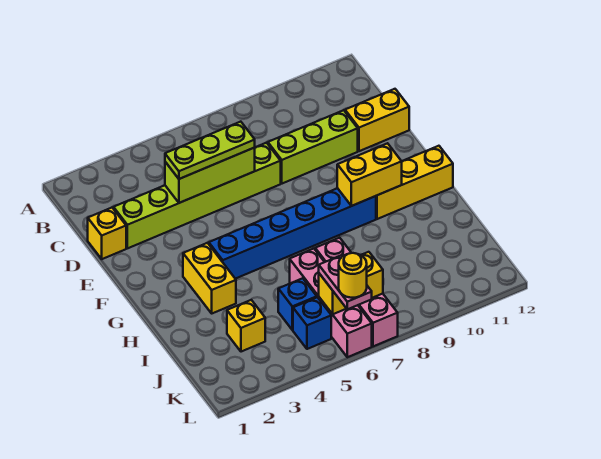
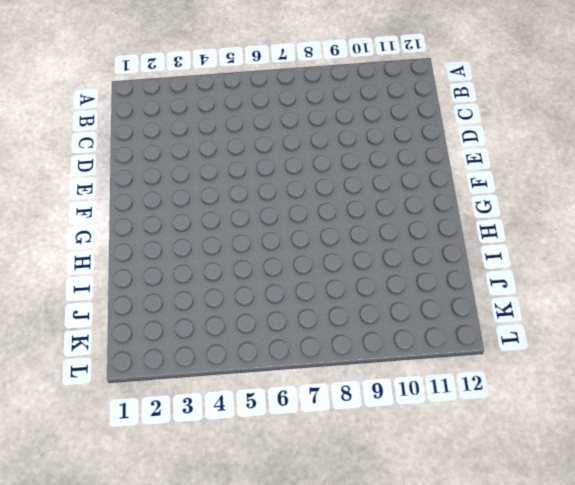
none -> yellow 1x1 brick [88,208,126,259]
none -> lime 1x6 brick [113,143,281,248]
none -> lime 1x3 brick [268,110,358,184]

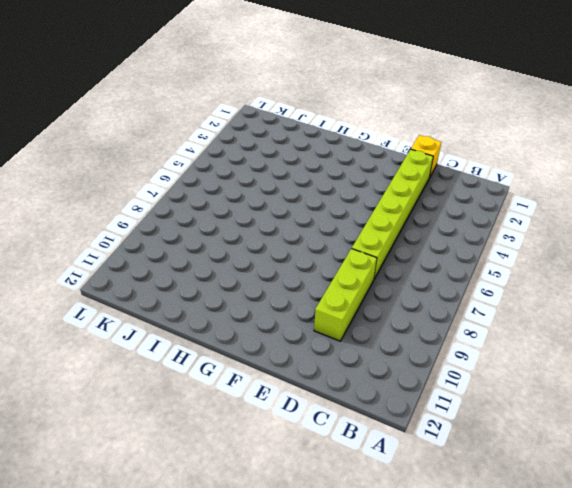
none -> yellow 1x2 brick [345,89,409,151]
none -> yellow 1x2 brick [183,243,236,313]
none -> blue 1x6 brick [209,188,376,279]

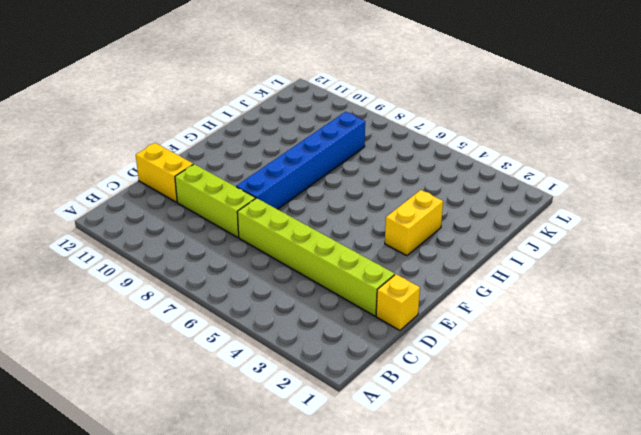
blue 1x6 brick [236,112,365,209] -> blue 1x6 brick turned to [209,188,376,279]
none -> yellow 1x3 brick [376,146,453,219]
none -> pink 1x4 brick [290,248,372,357]
none -> pink 1x4 brick [315,238,398,346]

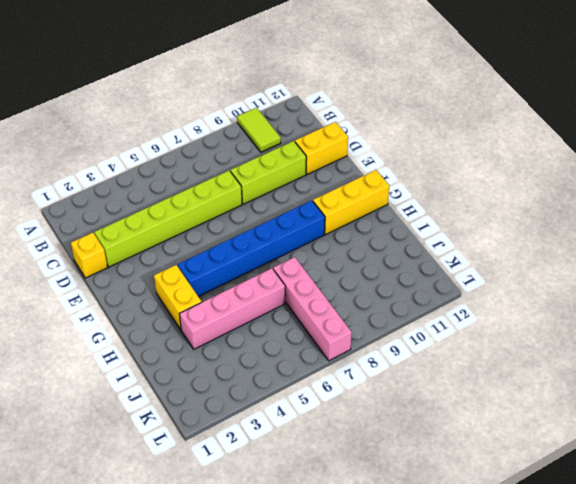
lime 1x2 tile [237,108,281,152] -> none
pink 1x4 brick [179,268,285,349] -> pink 1x4 brick turned to [290,248,372,357]
none -> yellow 1x1 brick [227,300,265,352]
none -> blue 1x1 brick [278,278,317,330]
none -> blue 1x1 brick [293,297,331,349]

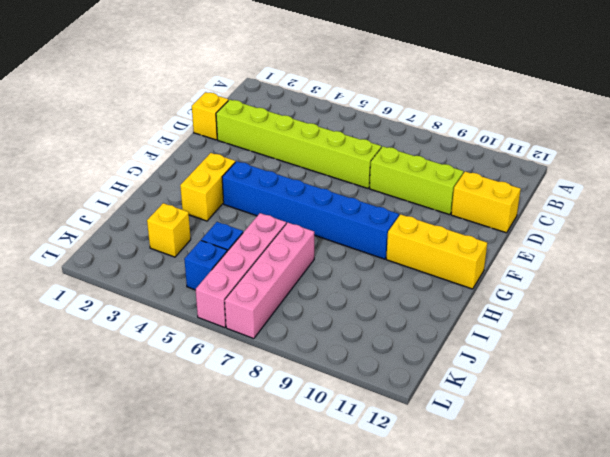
none -> lime 1x3 brick [165,148,255,203]
none -> yellow 1x2 brick [337,143,402,206]
none -> yellow 1x2 brick [319,252,383,314]

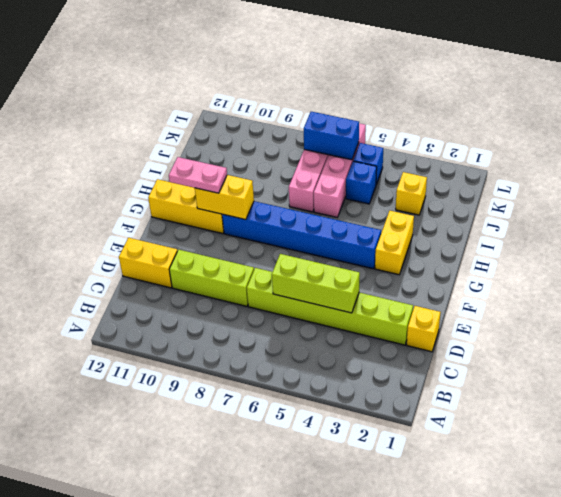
pink 1x2 plate [169,157,227,193] -> pink 1x2 plate turned to [319,255,372,309]
blue 1x2 brick [304,112,359,160] -> yellow 1x2 brick [319,252,383,314]
none -> lime 1x3 plate [165,122,255,179]
none -> yellow 1x1 round brick [339,253,367,298]

